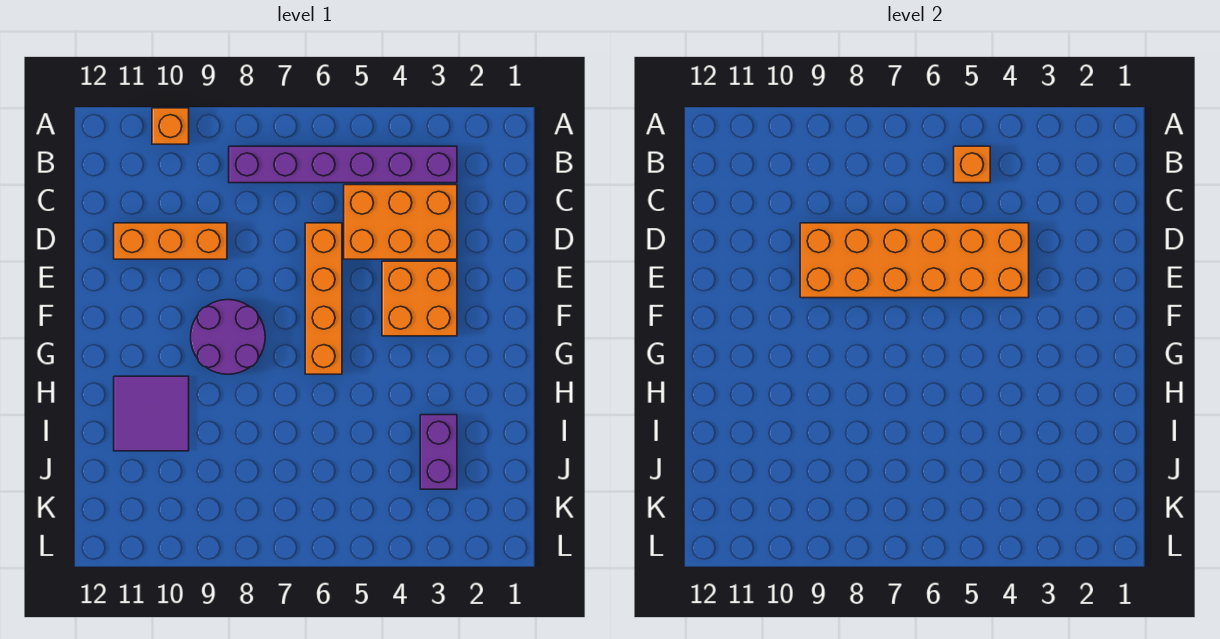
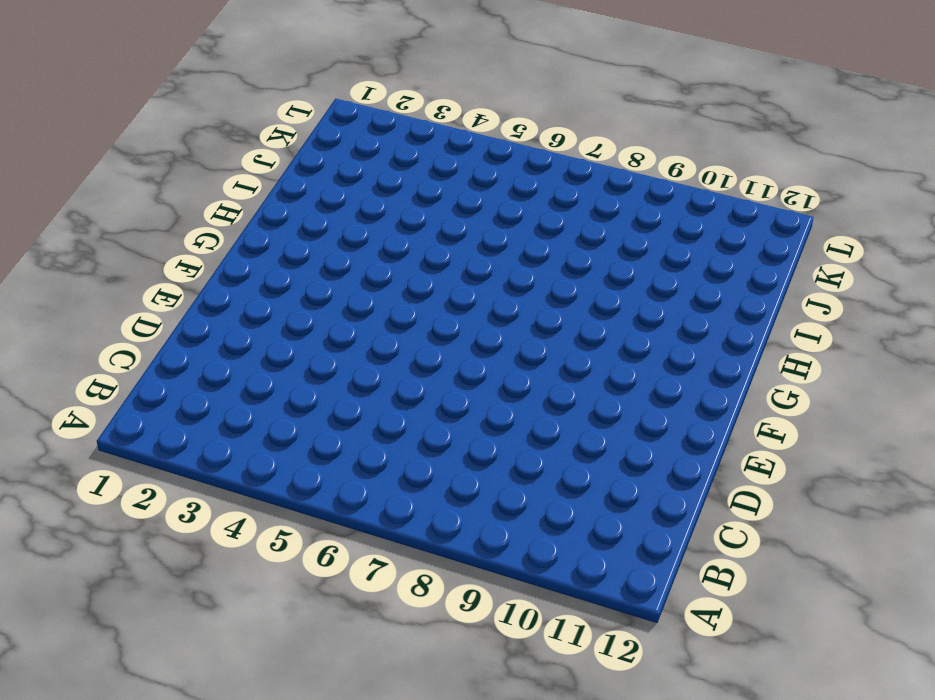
none -> orange 1x1 brick [152,108,189,144]
none -> purple 1x6 brick [229,146,457,183]

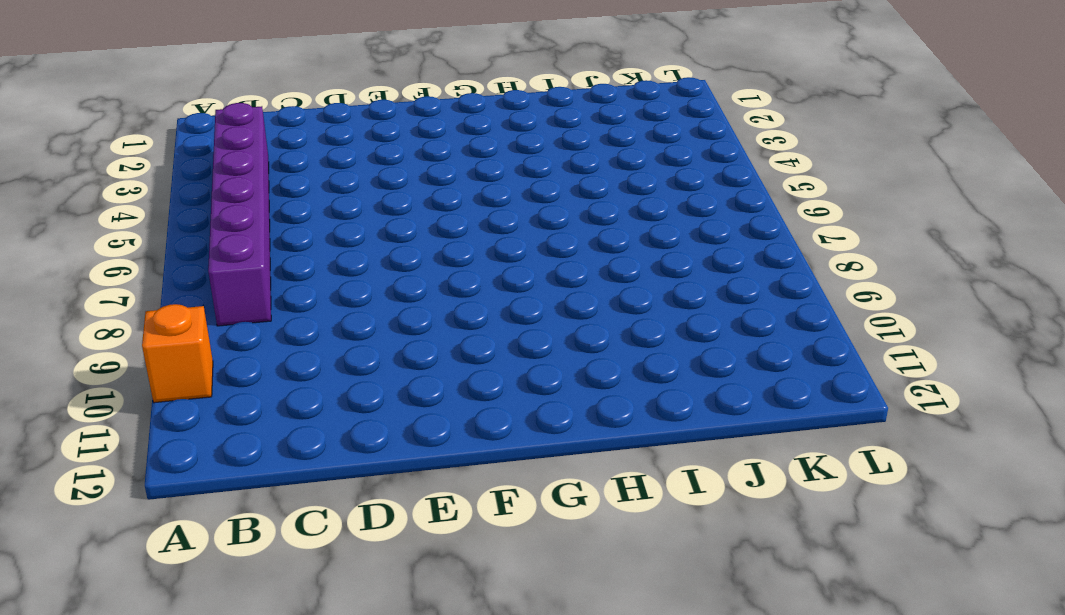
none -> orange 2x3 brick [344,185,457,259]
none -> orange 1x4 brick [305,223,342,374]

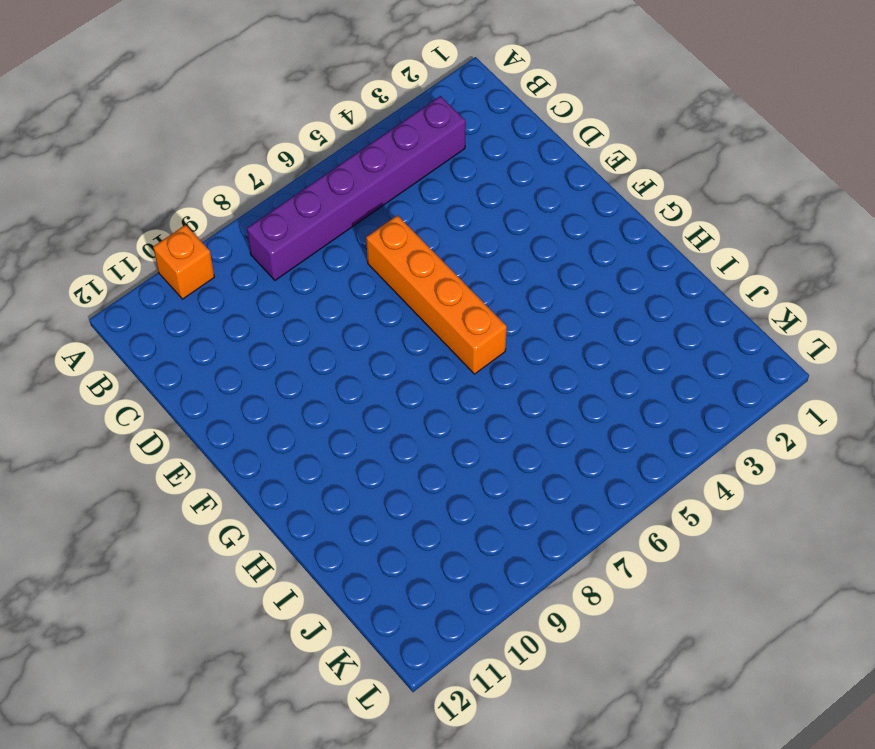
none -> orange 2x3 brick [344,185,457,259]
none -> orange 1x3 brick [114,223,227,259]

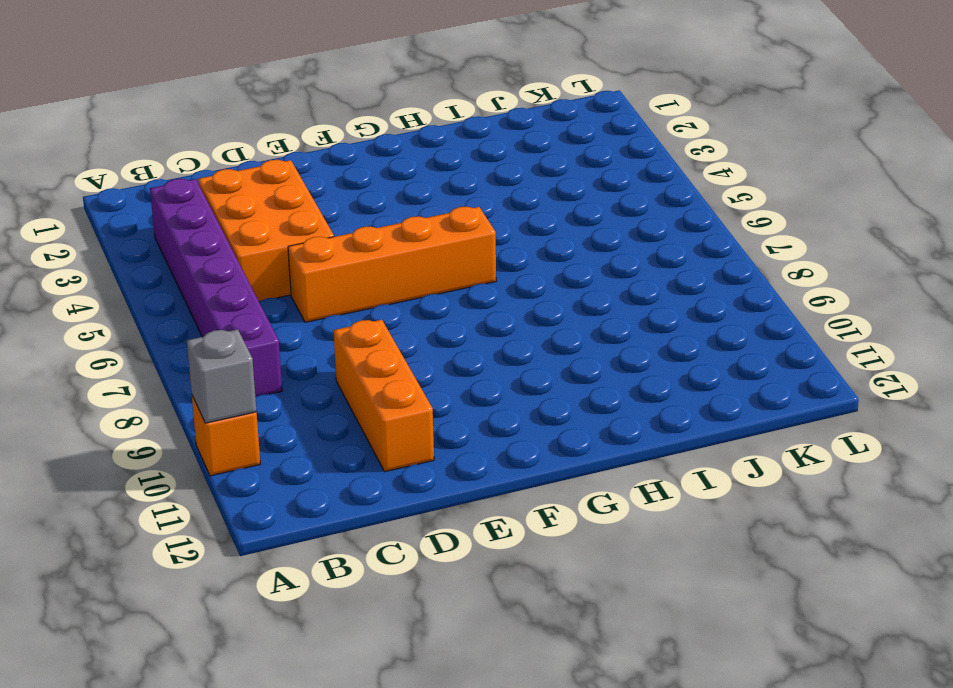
grey 1x1 brick [187,329,257,423] -> none
none -> orange 2x2 brick [382,261,457,336]
none -> purple 2x2 round brick [191,300,265,374]

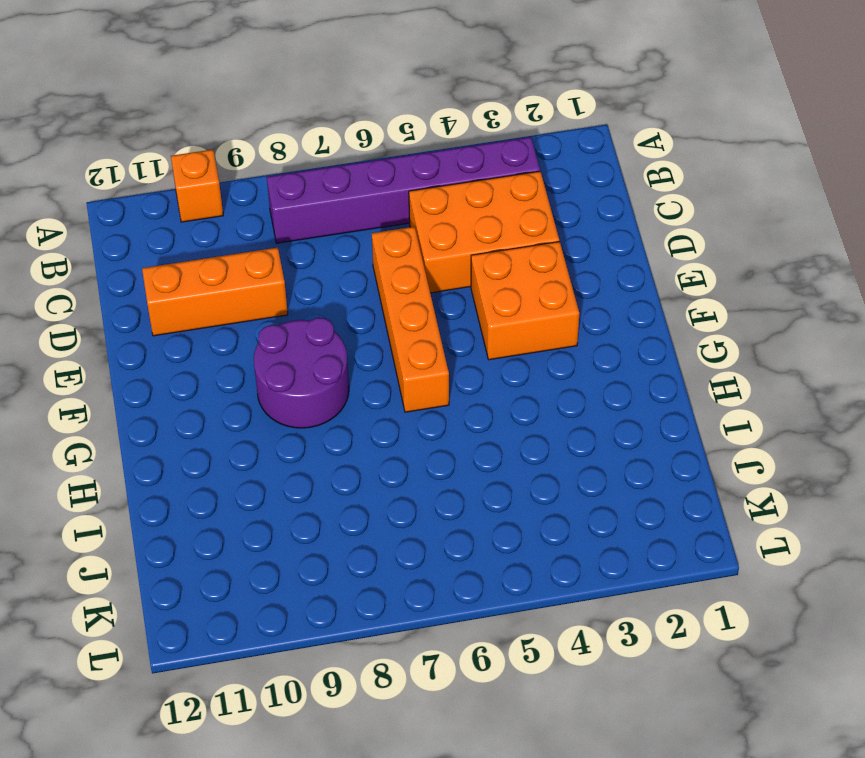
none -> purple 2x2 tile [114,376,189,451]
none -> purple 1x2 brick [420,415,457,489]

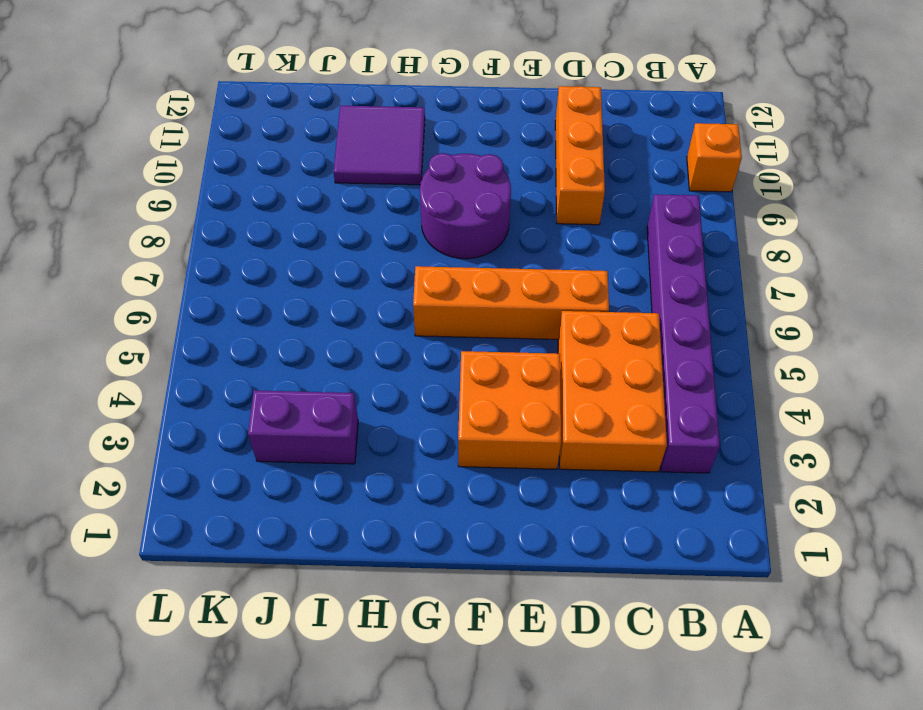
none -> orange 1x1 brick [954,146,990,183]
none -> orange 2x6 brick [800,223,1029,298]

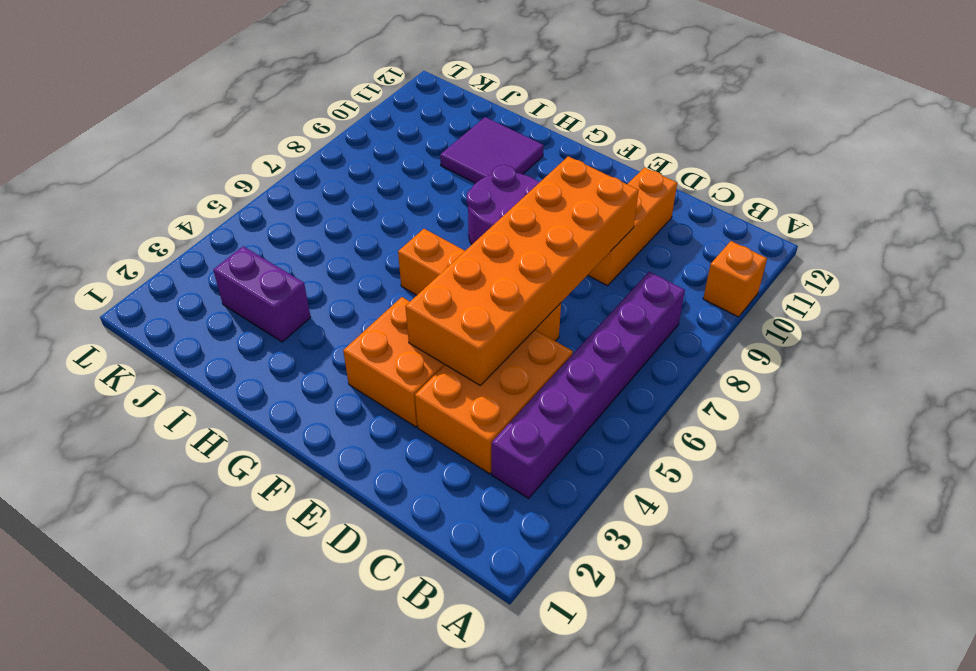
none -> orange 1x1 brick [954,146,990,183]

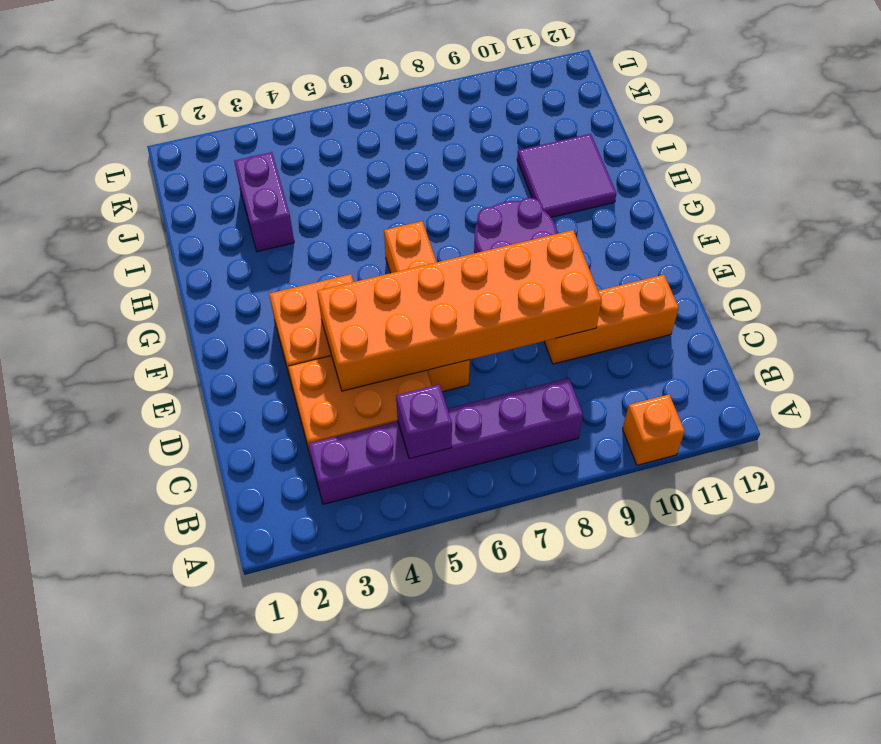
purple 1x1 brick [396,385,452,459] -> orange 1x1 brick [954,146,990,183]

